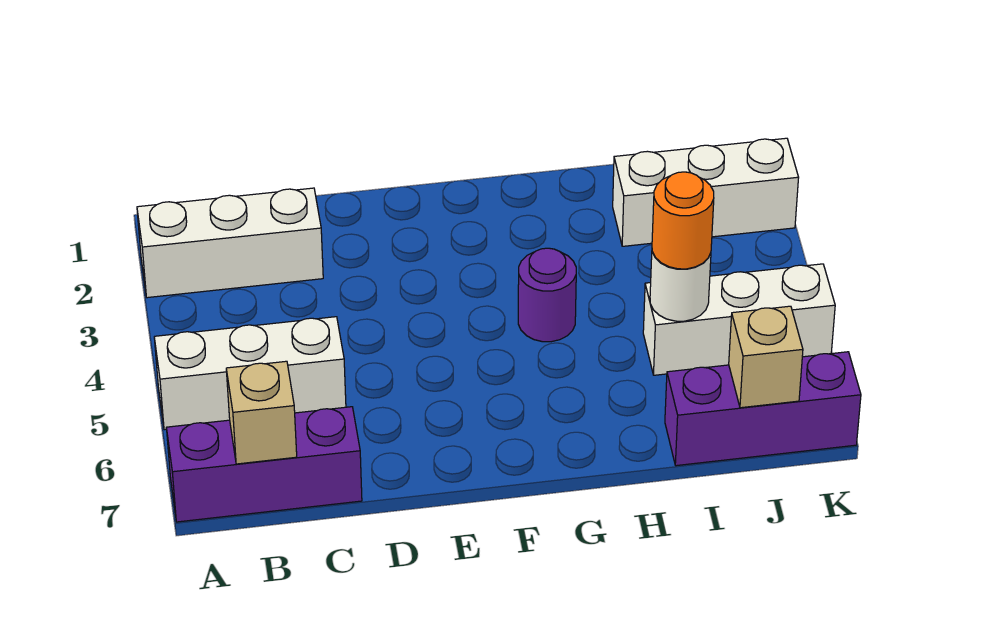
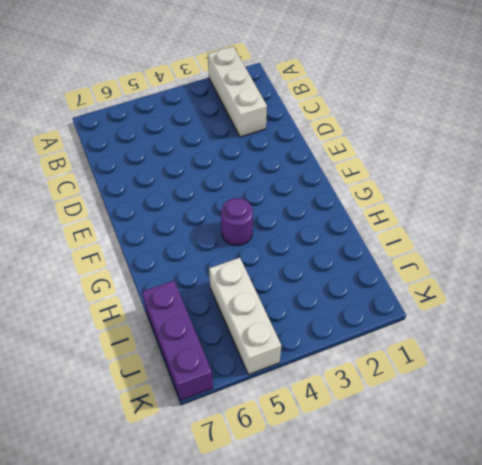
none -> white 1x3 brick [154,317,346,430]
none -> purple 1x3 brick [166,407,362,522]

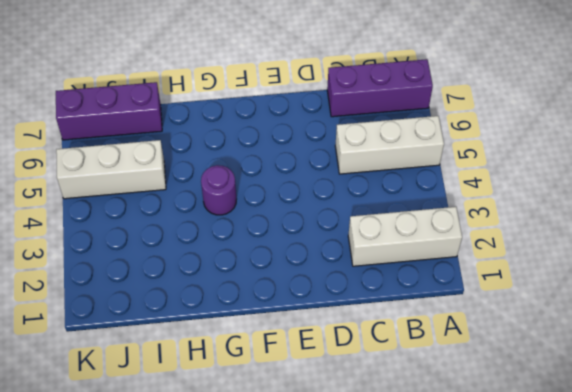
none -> white 1x3 brick [613,138,799,246]
none -> tan 1x1 brick [226,361,297,464]

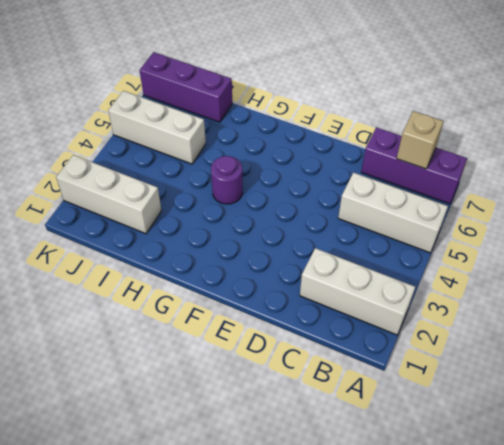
none -> white 1x1 round brick [650,252,711,321]
none -> tan 1x1 brick [729,306,803,408]

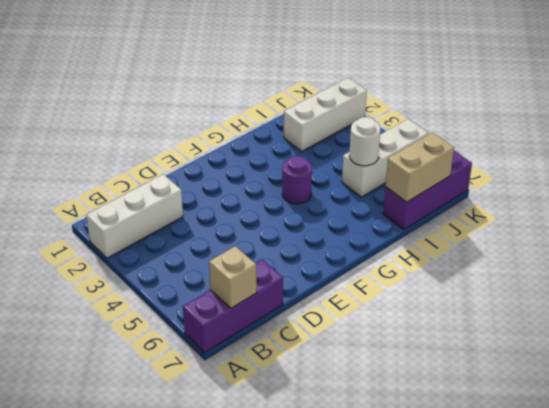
tan 1x2 brick [386,133,454,202] -> tan 1x1 brick [729,306,803,408]
none -> white 1x3 brick [154,317,346,430]
none -> orange 1x1 round brick [652,172,714,269]

